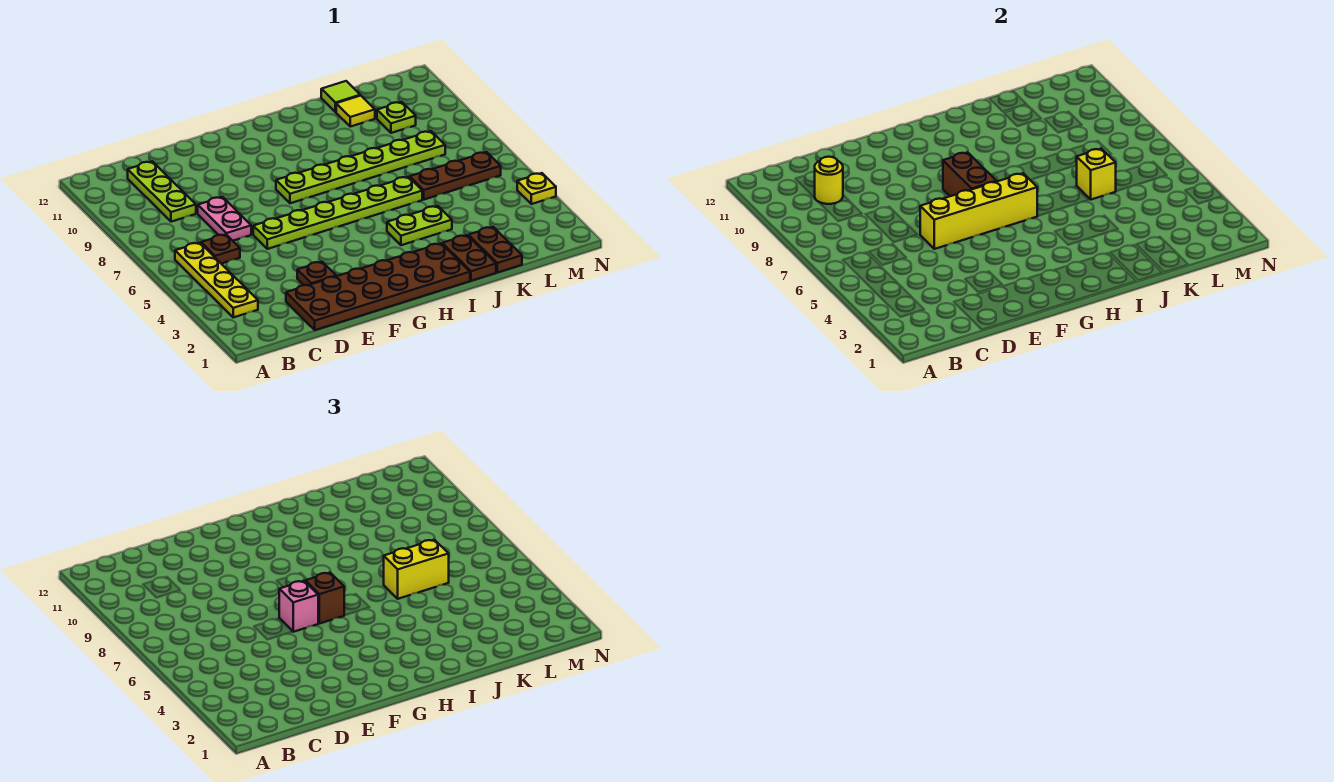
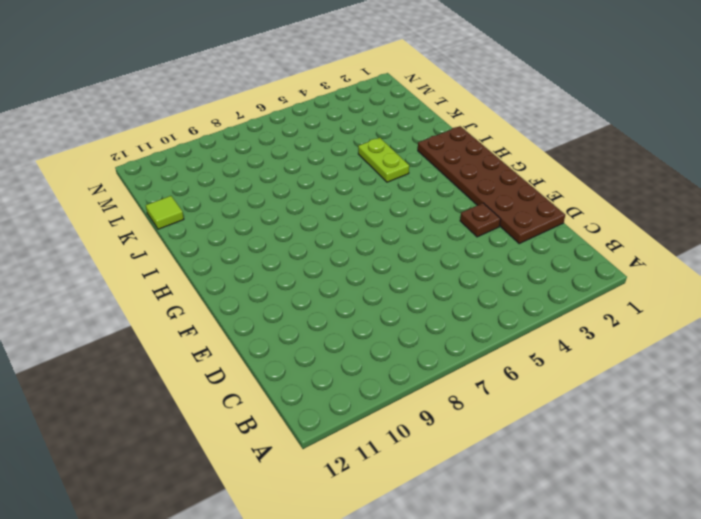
none -> yellow 1x4 plate [175,243,258,317]
none -> brown 1x1 plate [201,234,240,264]
none -> lime 1x3 plate [128,161,196,222]

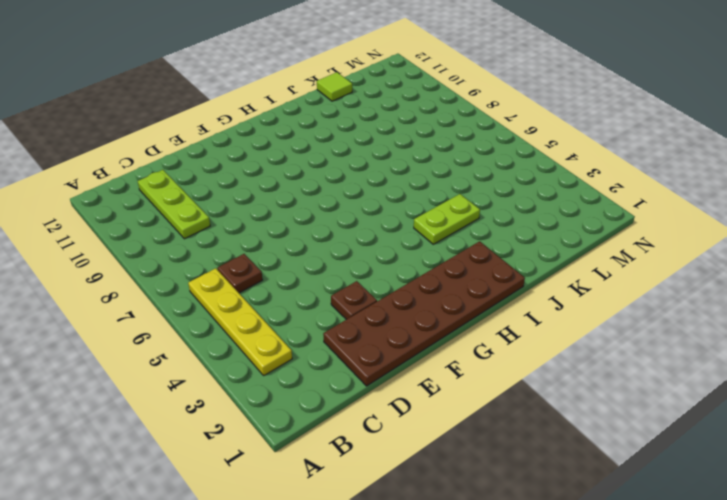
none -> pink 1x2 plate [198,197,251,241]
none -> lime 1x6 plate [253,177,422,249]
none -> lime 1x6 plate [276,131,445,203]

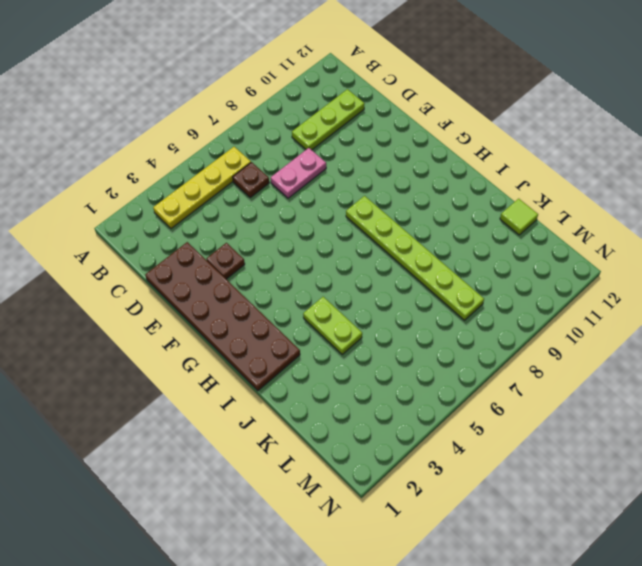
none -> lime 1x6 plate [253,177,422,249]
none -> brown 1x2 plate [442,235,496,281]
none -> brown 1x2 plate [469,227,522,273]

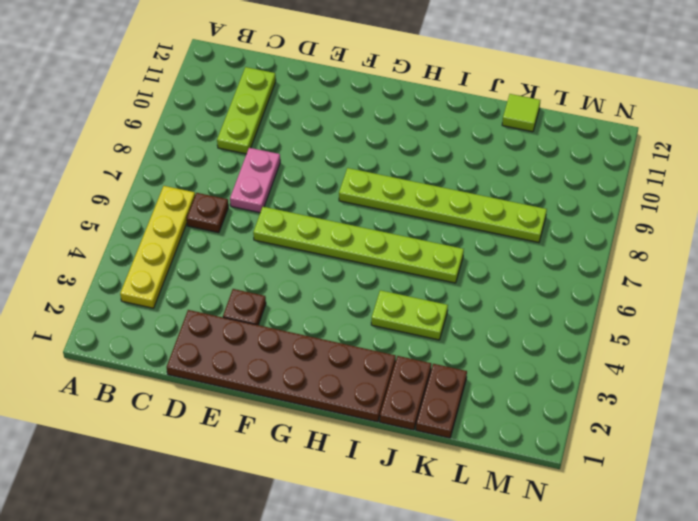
none -> brown 1x3 plate [410,152,501,200]
none -> yellow 1x1 tile [336,96,375,127]
none -> lime 1x1 plate [377,102,416,133]

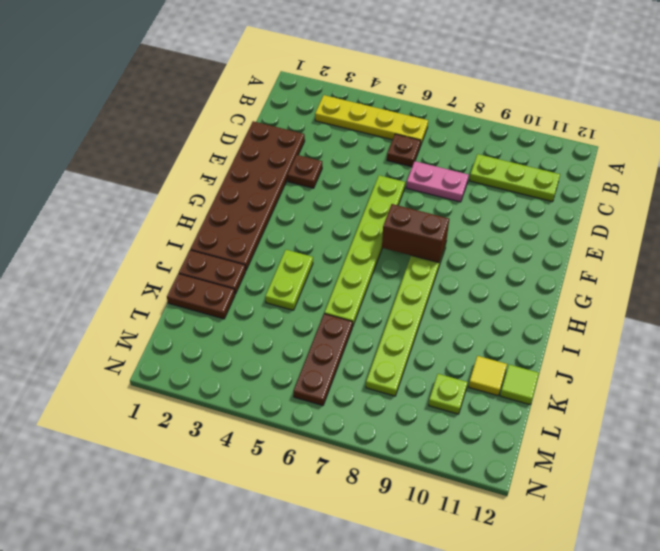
none -> yellow 1x1 plate [517,173,556,204]
none -> yellow 1x1 round brick [815,157,843,204]
none -> yellow 1x4 brick [920,173,1037,249]

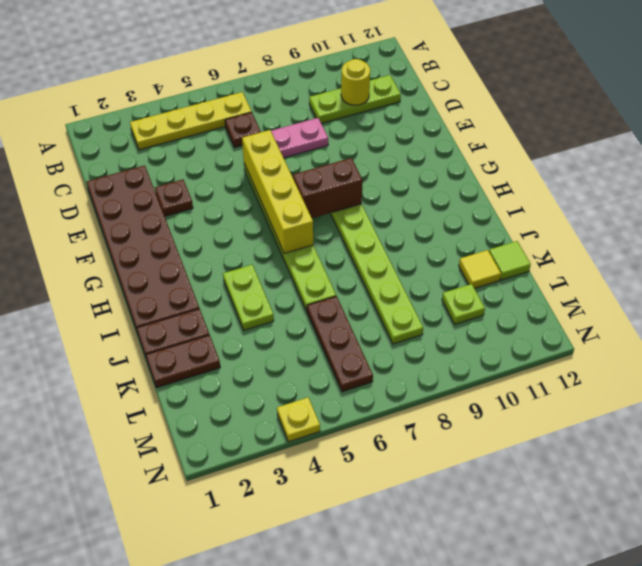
none -> yellow 1x1 brick [1077,149,1116,200]
none -> pink 1x1 brick [279,581,319,632]
none -> brown 1x1 brick [305,573,344,624]

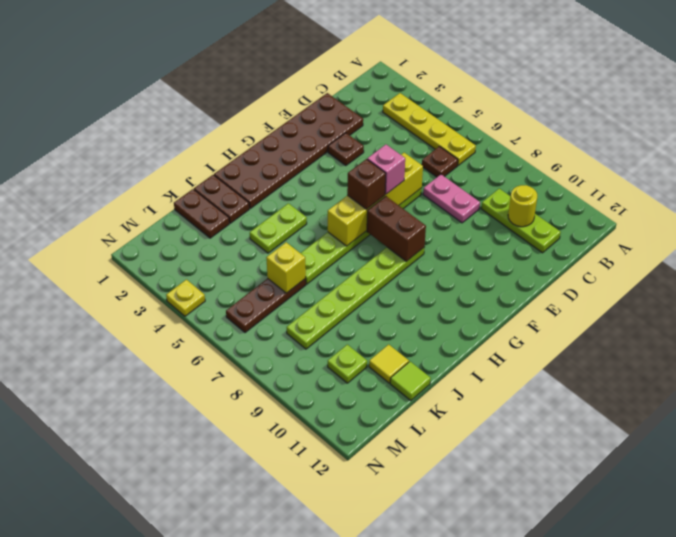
none -> yellow 1x2 brick [384,540,449,599]

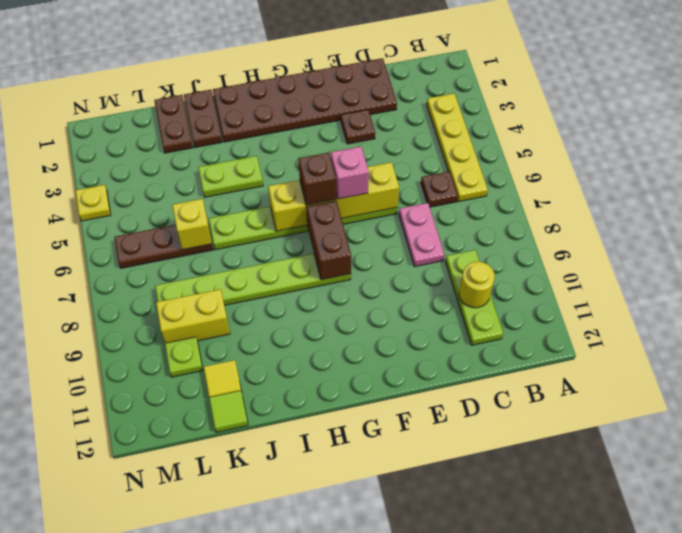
yellow 1x2 brick [156,289,230,343] -> yellow 1x2 brick moved to [384,540,449,599]

